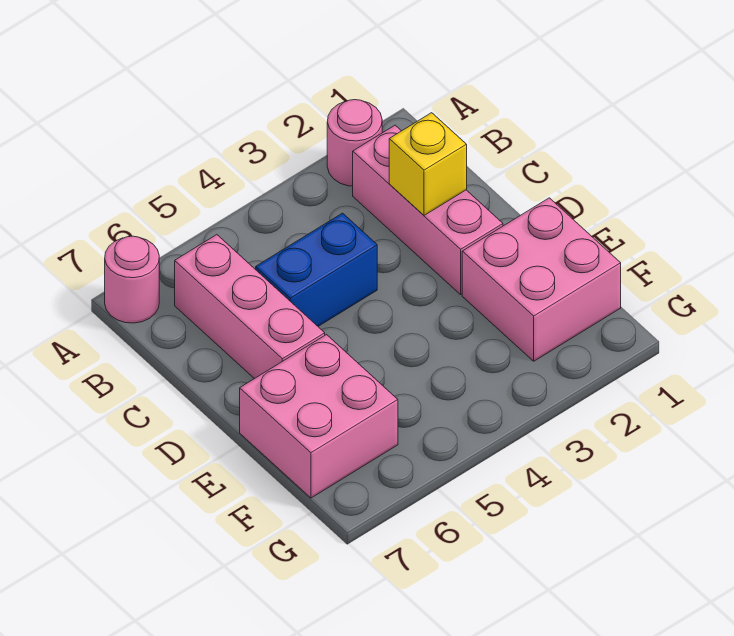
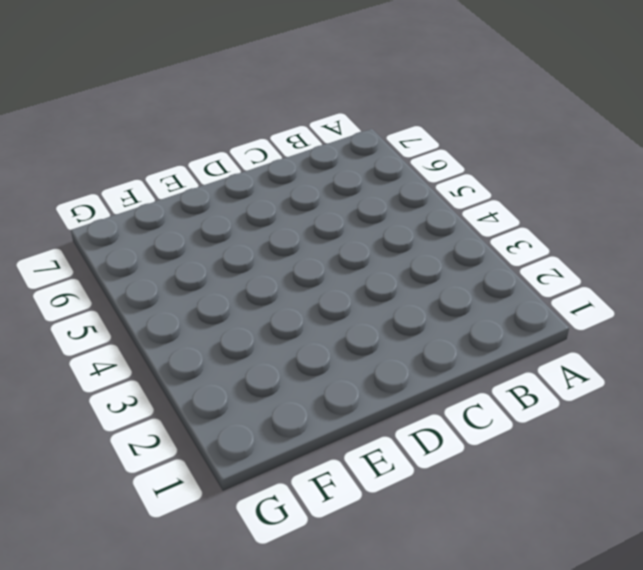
none -> pink 1x1 round brick [327,100,382,186]
none -> pink 1x1 round brick [105,236,159,323]

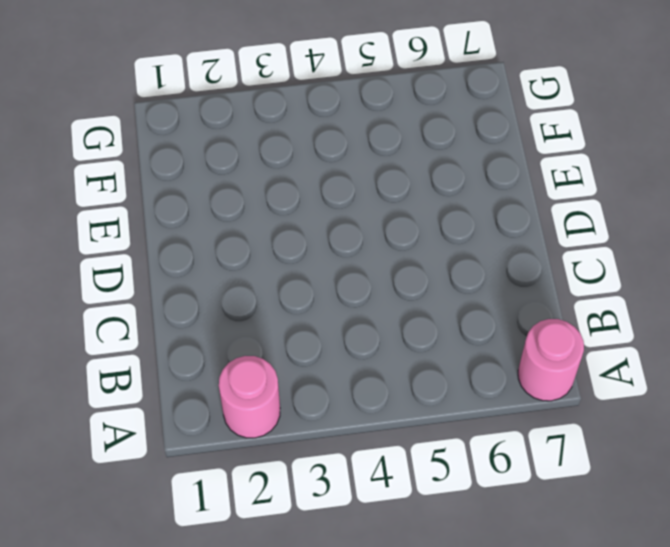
none -> pink 1x3 brick [353,125,503,294]
none -> pink 1x3 brick [175,235,325,379]

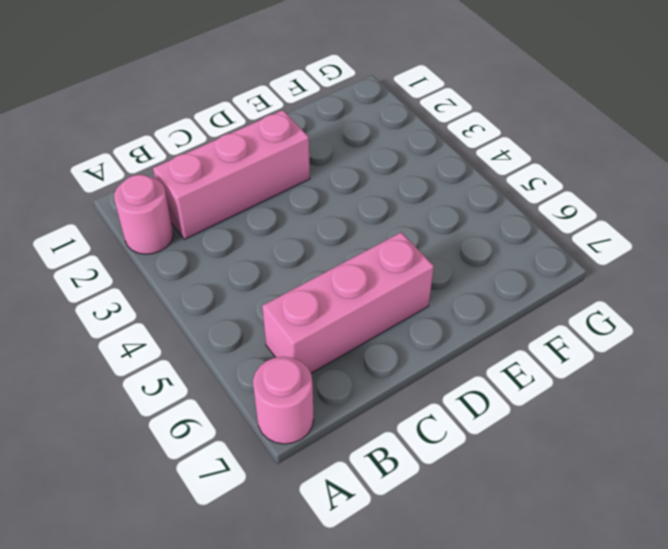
none -> blue 1x2 brick [256,213,377,326]
none -> pink 2x2 brick [462,198,621,361]

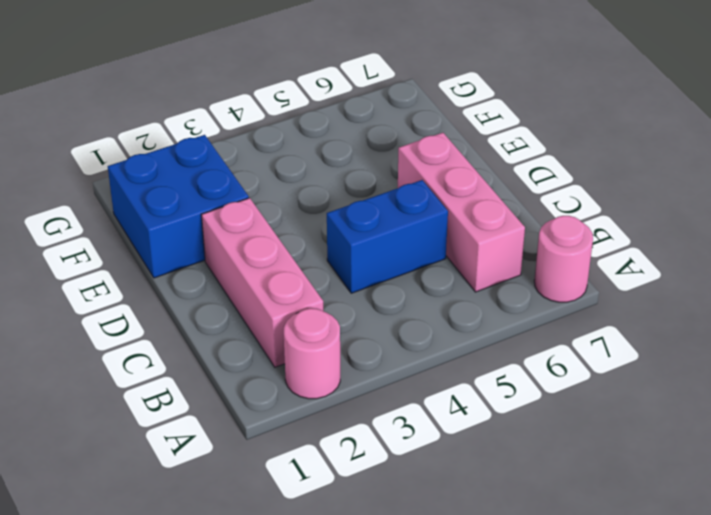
blue 2x2 brick [108,135,249,278] -> pink 2x2 brick [462,198,621,361]
none -> pink 2x2 brick [240,335,398,498]
none -> yellow 1x1 brick [389,113,467,215]

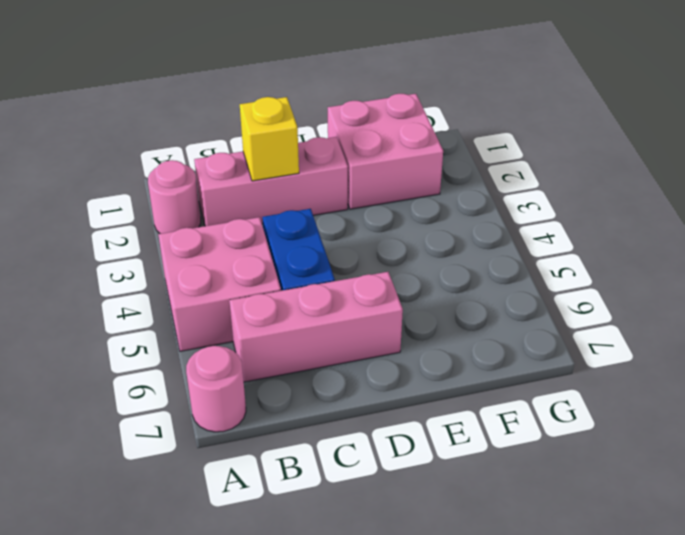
pink 2x2 brick [158,217,281,351] -> pink 2x2 brick moved to [240,335,398,498]

